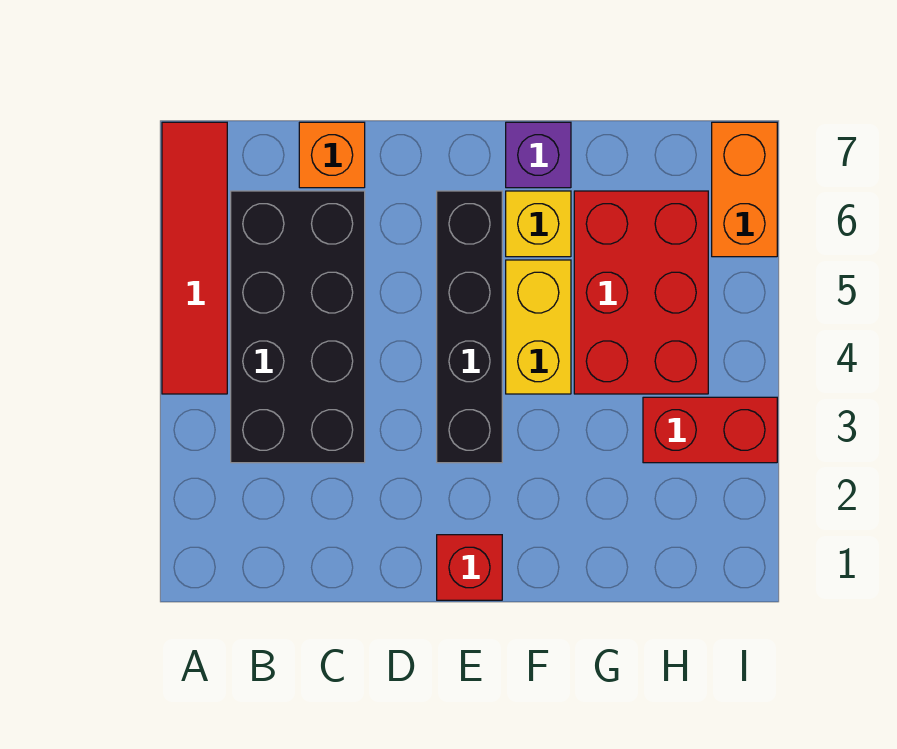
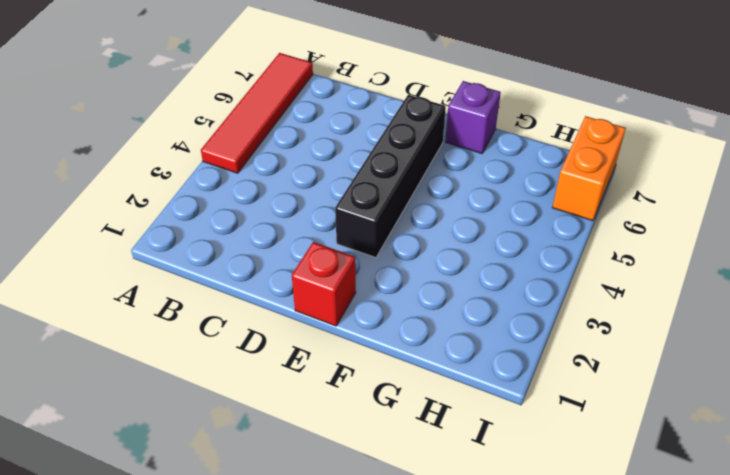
none -> black 2x4 brick [231,191,365,463]
none -> orange 1x1 brick [299,122,365,188]

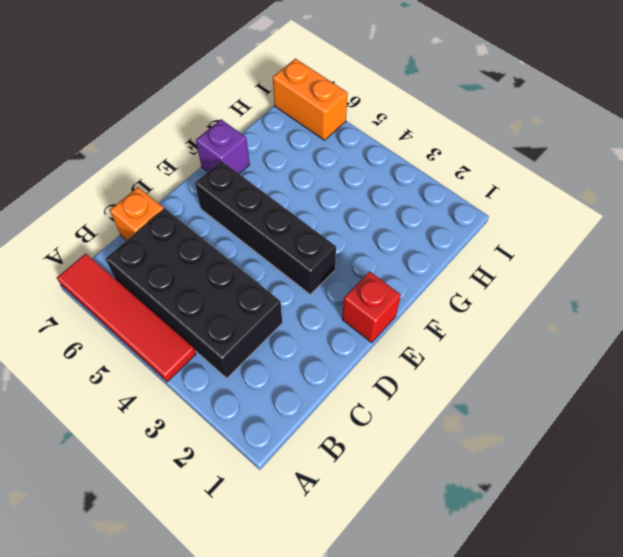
none -> yellow 1x2 brick [506,260,571,394]
none -> yellow 1x1 brick [506,191,571,257]

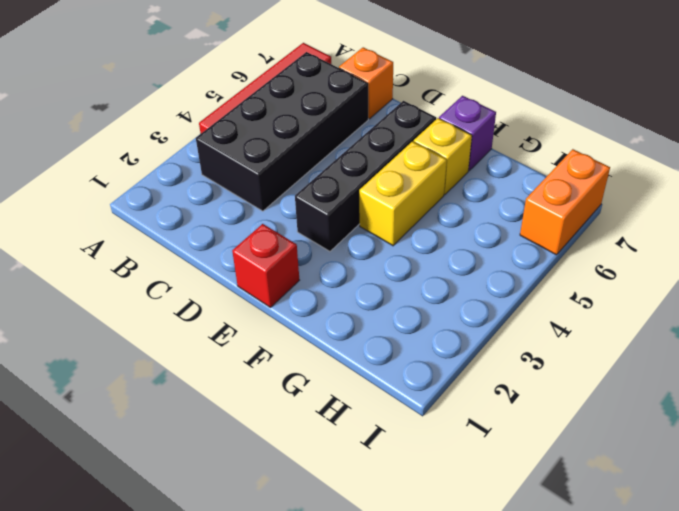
none -> red 2x3 brick [574,191,708,394]
none -> red 1x2 brick [643,397,777,463]

